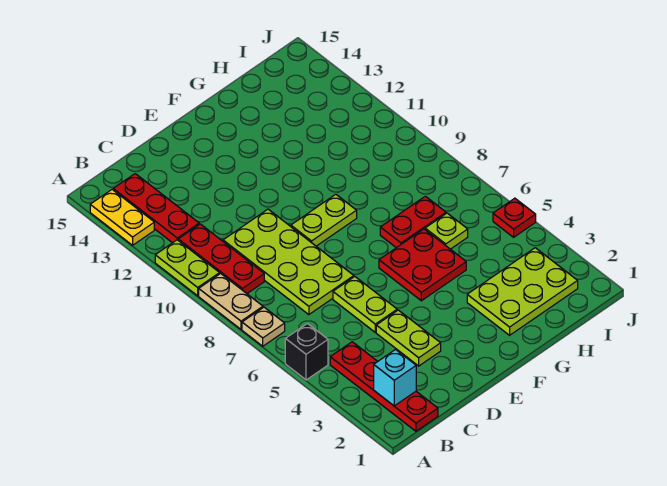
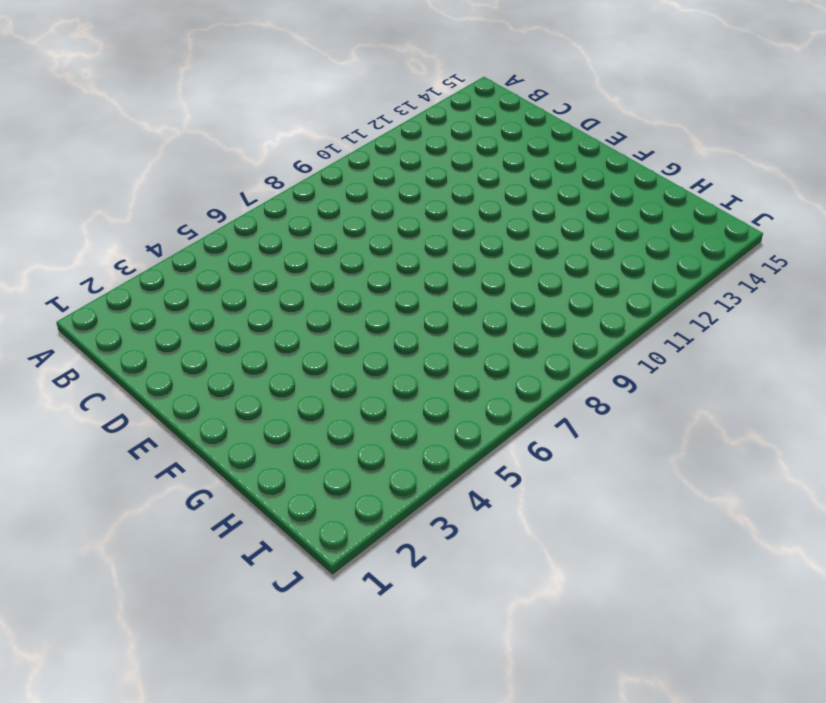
none -> black 1x1 brick [285,324,328,380]
none -> tan 1x1 plate [242,307,285,346]
none -> tan 1x2 plate [199,274,263,329]

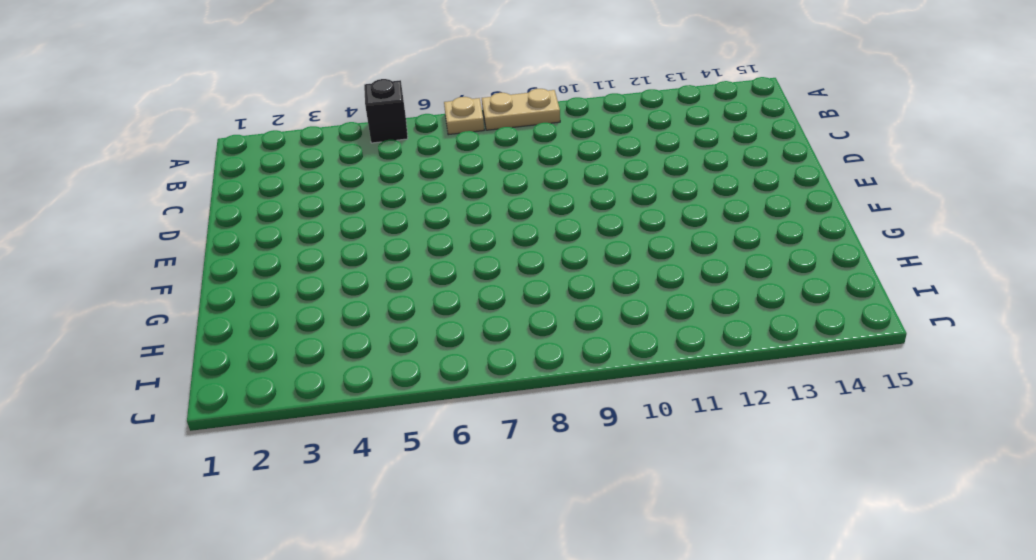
none -> lime 1x2 plate [155,240,220,296]
none -> yellow 1x2 plate [90,190,154,245]
none -> red 1x4 plate [330,342,438,431]

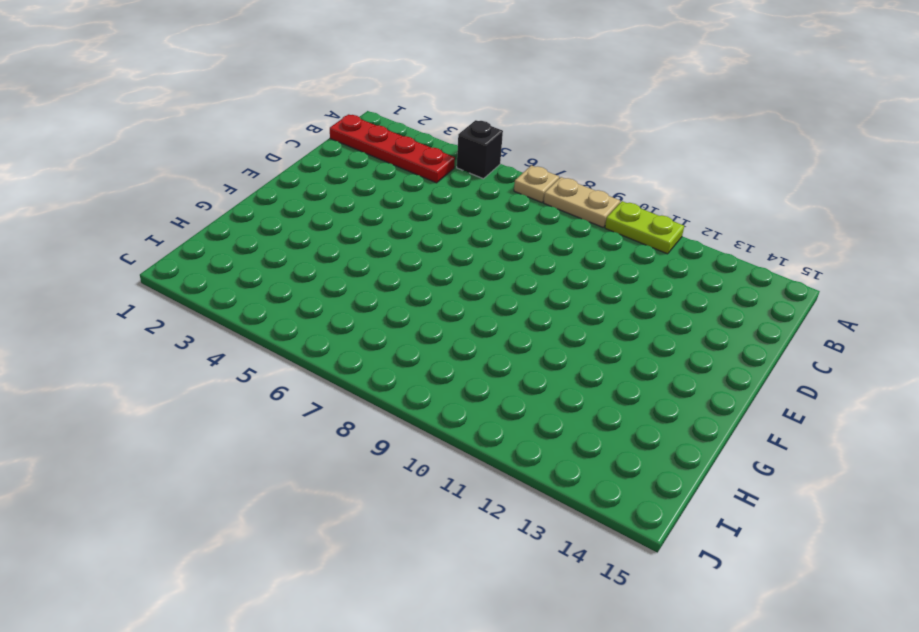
none -> yellow 1x2 plate [90,190,154,245]
none -> red 1x3 plate [178,224,264,294]
none -> red 1x3 plate [113,174,199,243]

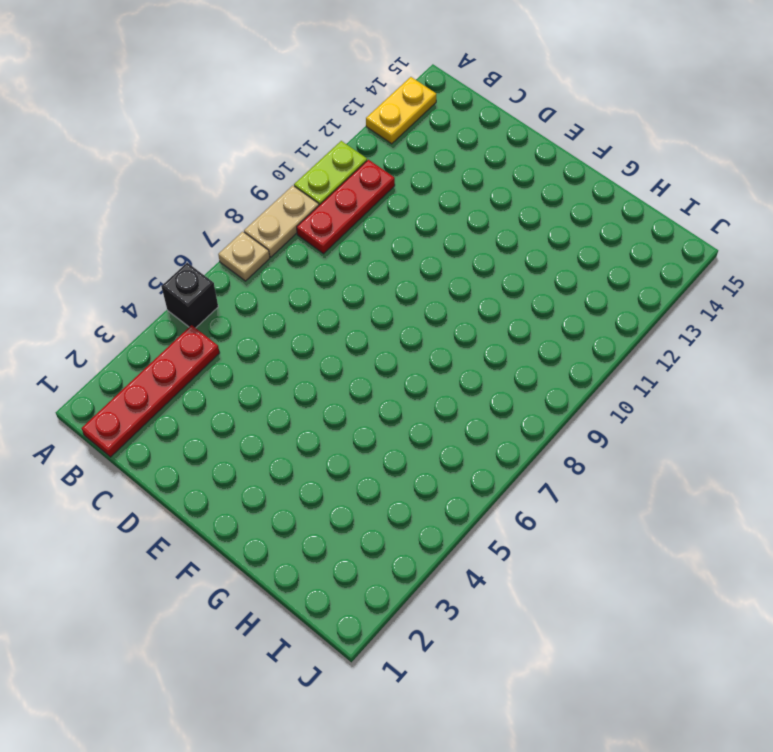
none -> red 1x3 plate [113,174,199,243]
none -> lime 2x4 plate [223,209,354,315]
none -> lime 1x2 plate [376,310,441,366]

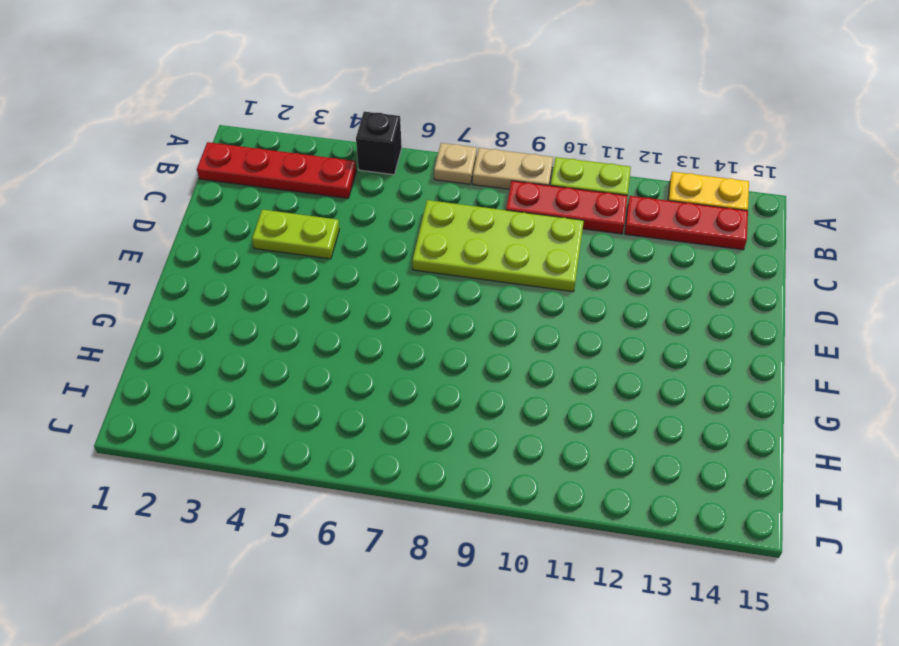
none -> lime 1x2 plate [333,277,397,332]
none -> lime 1x2 plate [291,194,357,246]
none -> red 2x2 plate [379,229,466,301]

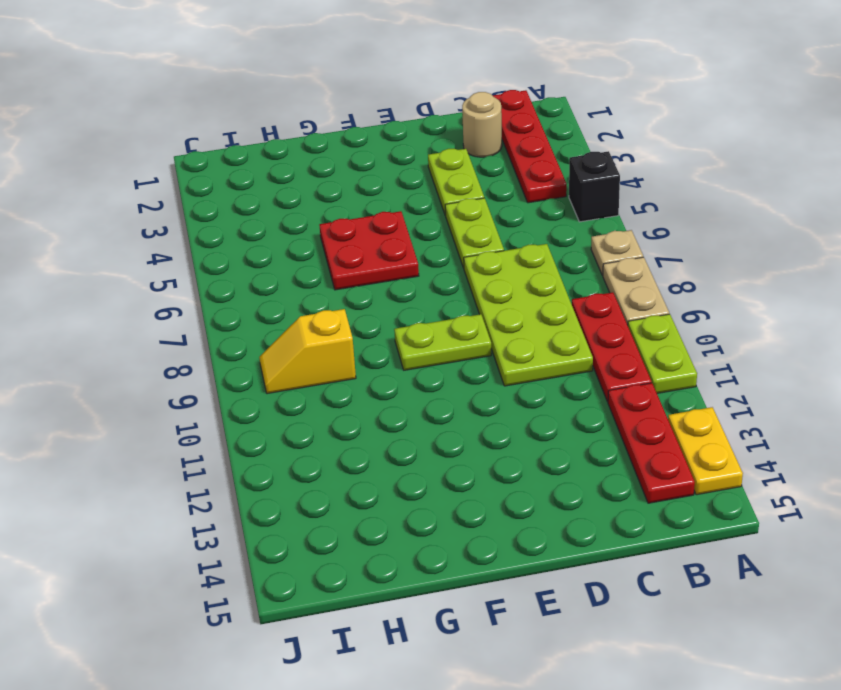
tan 1x1 round brick [462,92,502,157] -> none
yellow 1x2 slope [259,309,356,394] -> none
none -> lime 2x3 plate [467,248,578,335]
none -> red 1x2 plate [380,196,446,248]
none -> lime 1x1 plate [425,213,468,249]

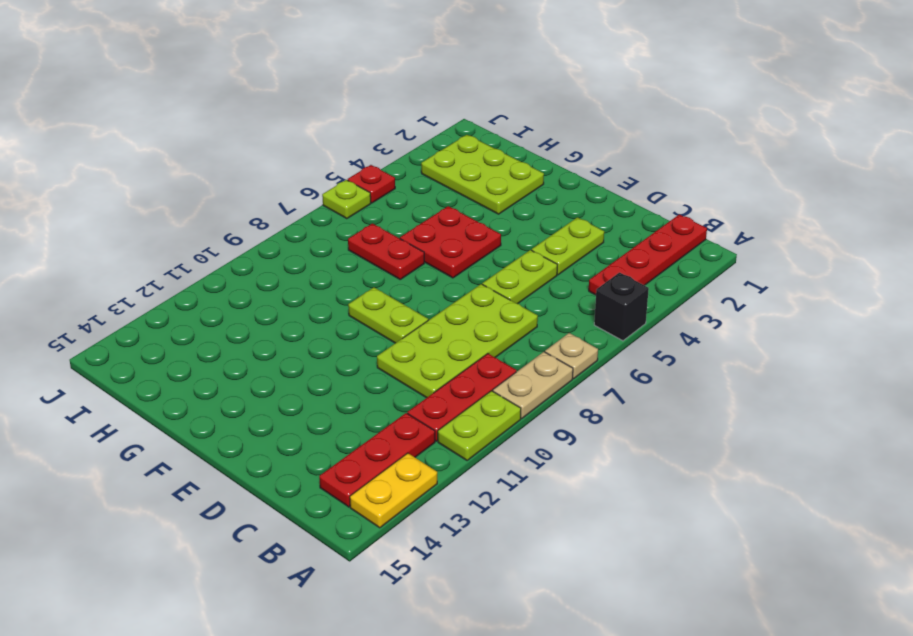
lime 1x1 plate [322,180,371,219] -> lime 1x1 plate moved to [425,213,468,249]
none -> cyan 1x1 brick [374,350,416,406]

